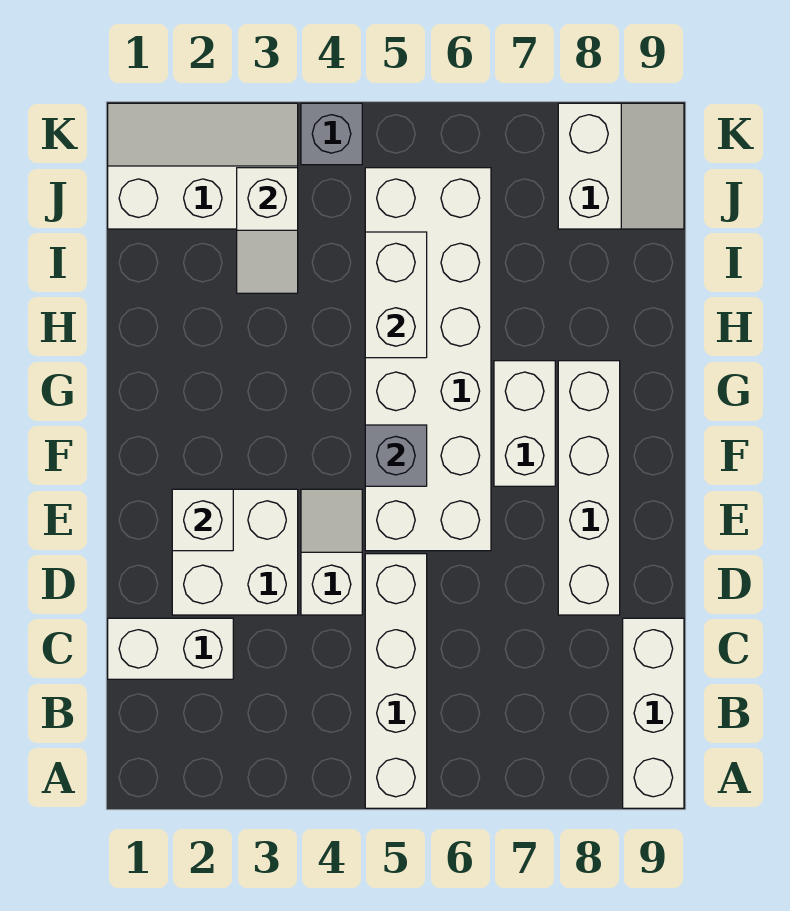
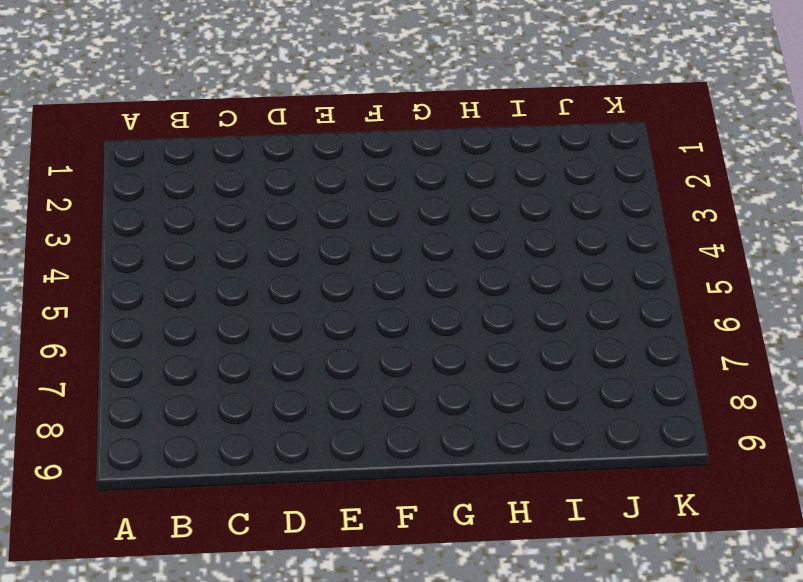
none -> white 1x4 brick [365,554,427,808]
none -> white 1x3 brick [623,618,684,808]
none -> white 1x2 brick [108,618,233,679]

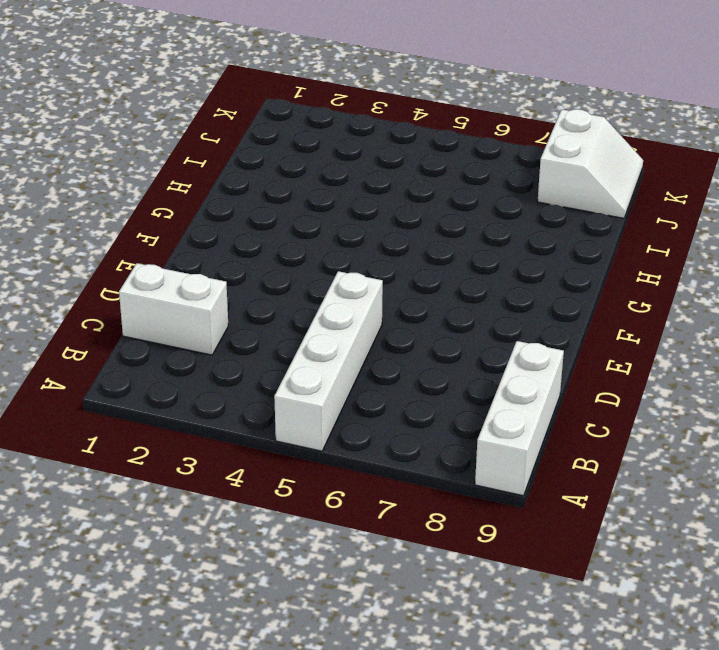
none -> white 2x2 brick [172,489,298,615]
none -> white 1x2 slope [301,489,362,615]
none -> white 1x4 brick [558,361,620,615]

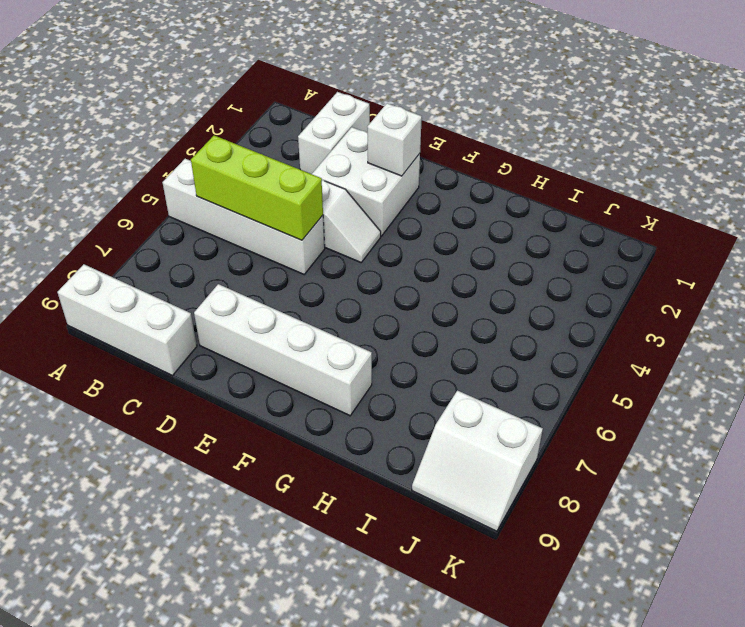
lime 1x3 brick [191,136,323,240] -> none
none -> white 2x6 brick [365,168,491,551]
none -> white 1x2 brick [494,361,555,486]
none -> white 2x3 slope [108,103,298,229]

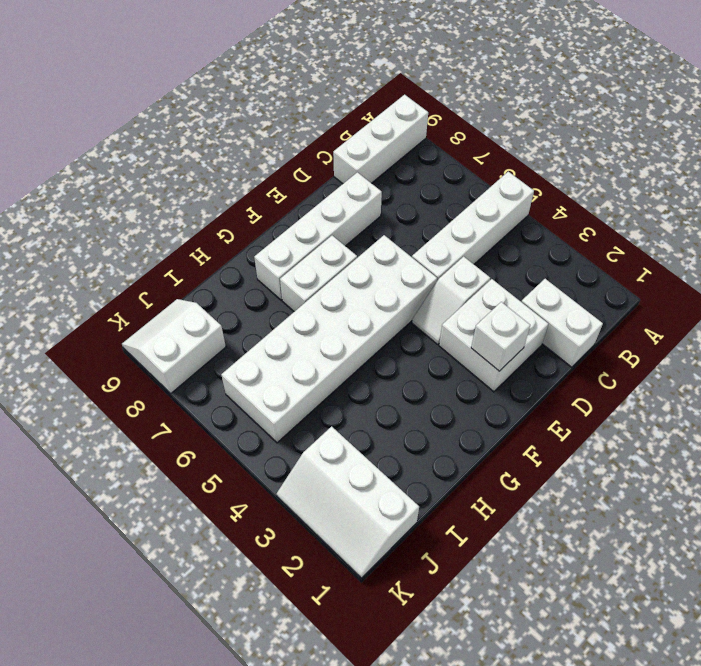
none -> grey 1x1 brick [301,103,362,165]
none -> grey 1x1 brick [365,425,427,486]
none -> white 1x2 brick [365,232,427,358]

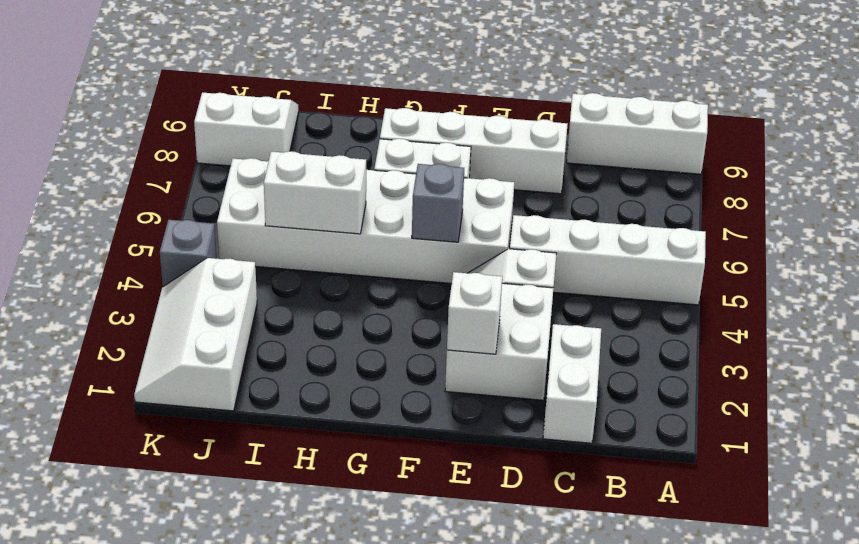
none -> white 1x2 slope [237,168,298,293]

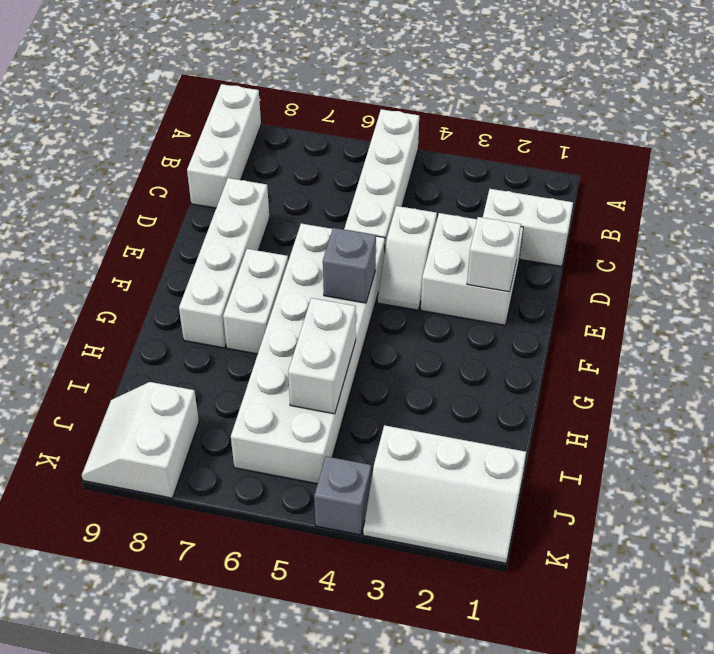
none -> white 1x2 slope [237,168,298,293]

